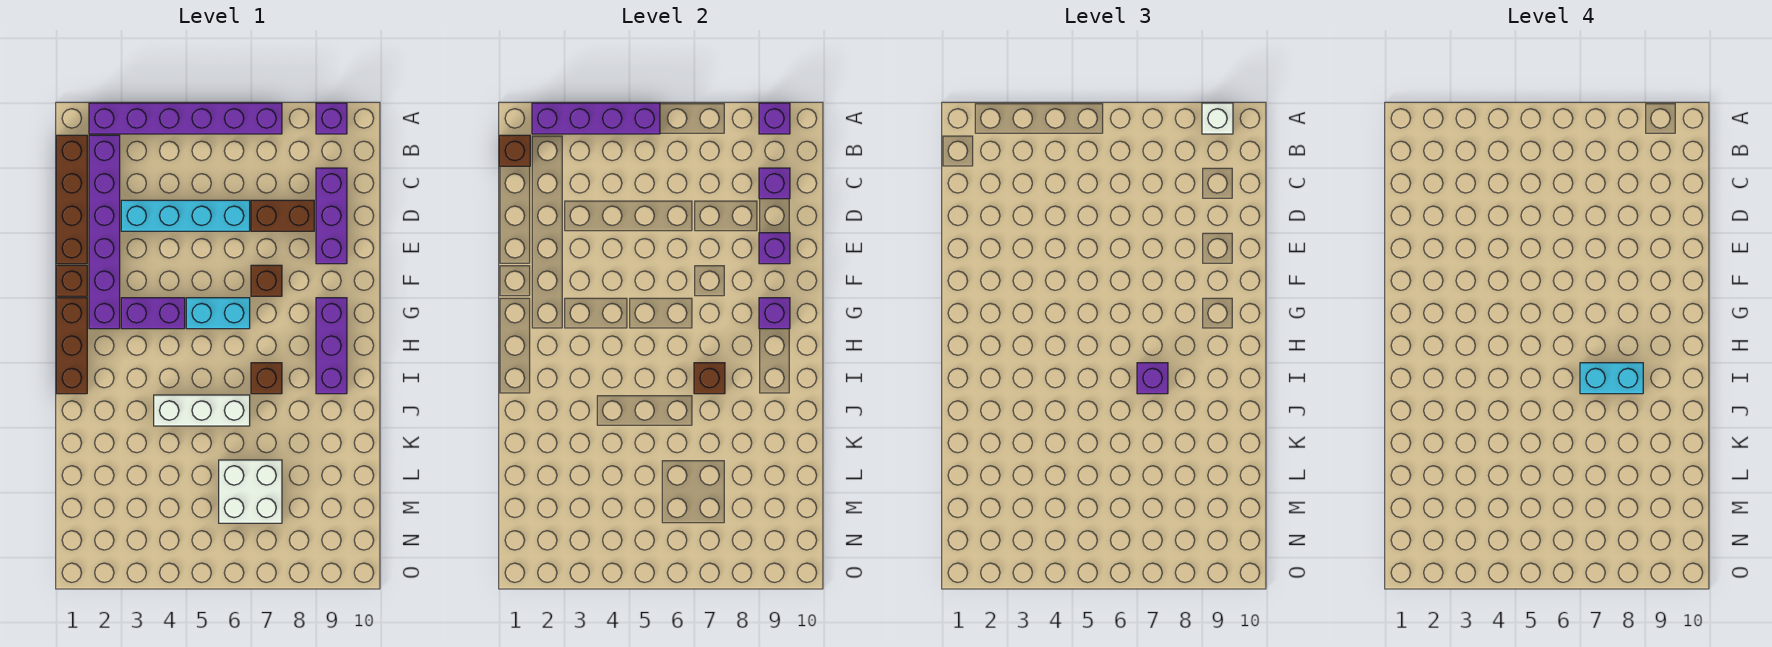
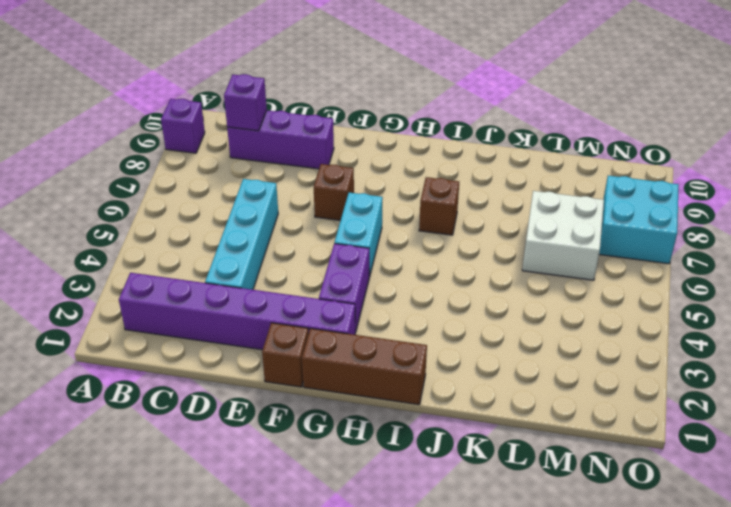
cyan 2x2 brick [599,176,679,264] -> none
none -> purple 1x6 brick [89,103,282,134]
none -> brown 1x4 brick [56,135,87,264]
none -> brown 1x2 brick [251,200,314,231]

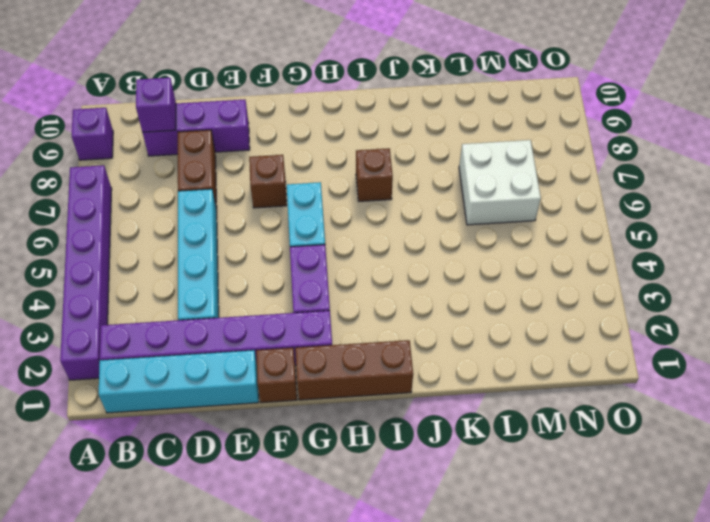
cyan 1x4 brick [99,350,259,413] -> brown 1x4 brick [56,135,87,264]
none -> purple 1x3 brick [316,298,347,394]
none -> white 1x3 brick [154,395,250,426]
none -> purple 1x4 brick [532,103,660,134]

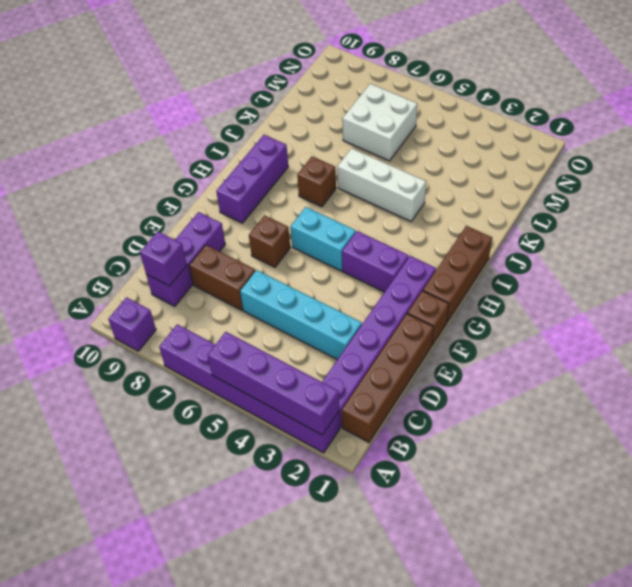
none -> purple 1x1 brick [759,103,790,134]
none -> brown 1x1 brick [499,135,530,166]
none -> purple 1x1 brick [759,233,790,264]

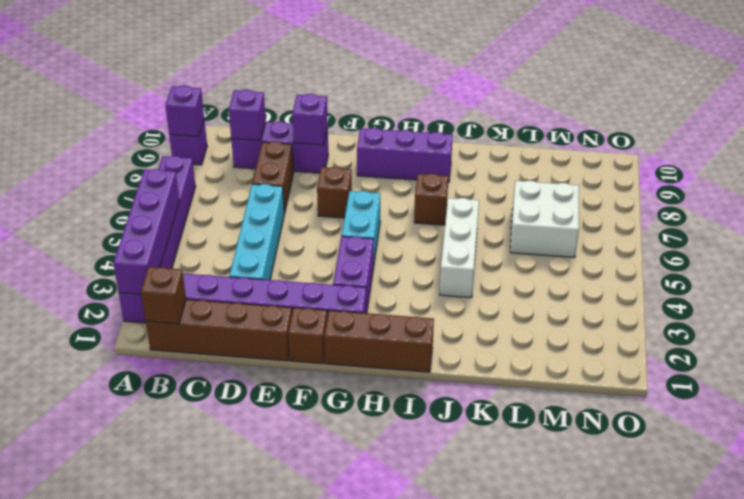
none -> purple 1x1 brick [759,298,790,329]
none -> brown 1x1 brick [694,363,725,394]
none -> white 1x1 brick [1202,103,1233,134]

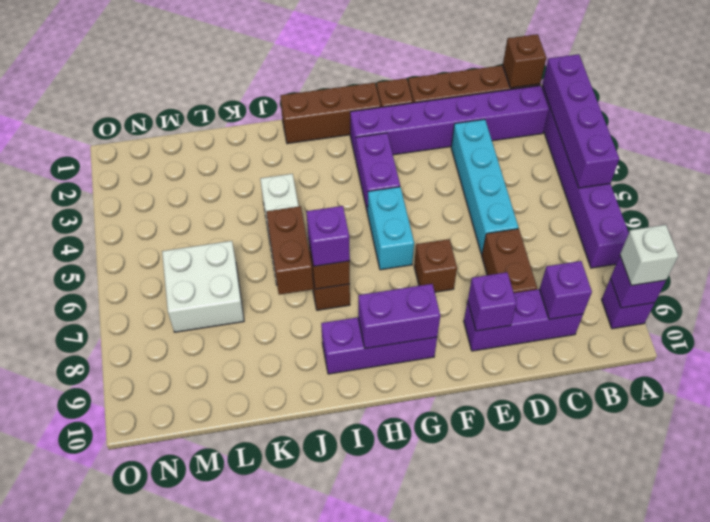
purple 1x2 brick [358,284,440,348] -> purple 1x1 brick [759,298,790,329]
brown 1x2 brick [266,206,313,295] -> none
none -> cyan 1x2 brick [1580,363,1643,394]

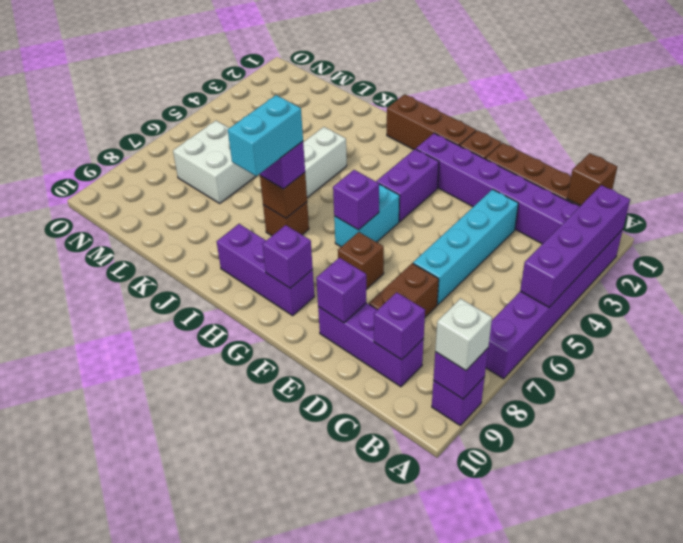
purple 1x1 brick [333,170,379,230] -> none

